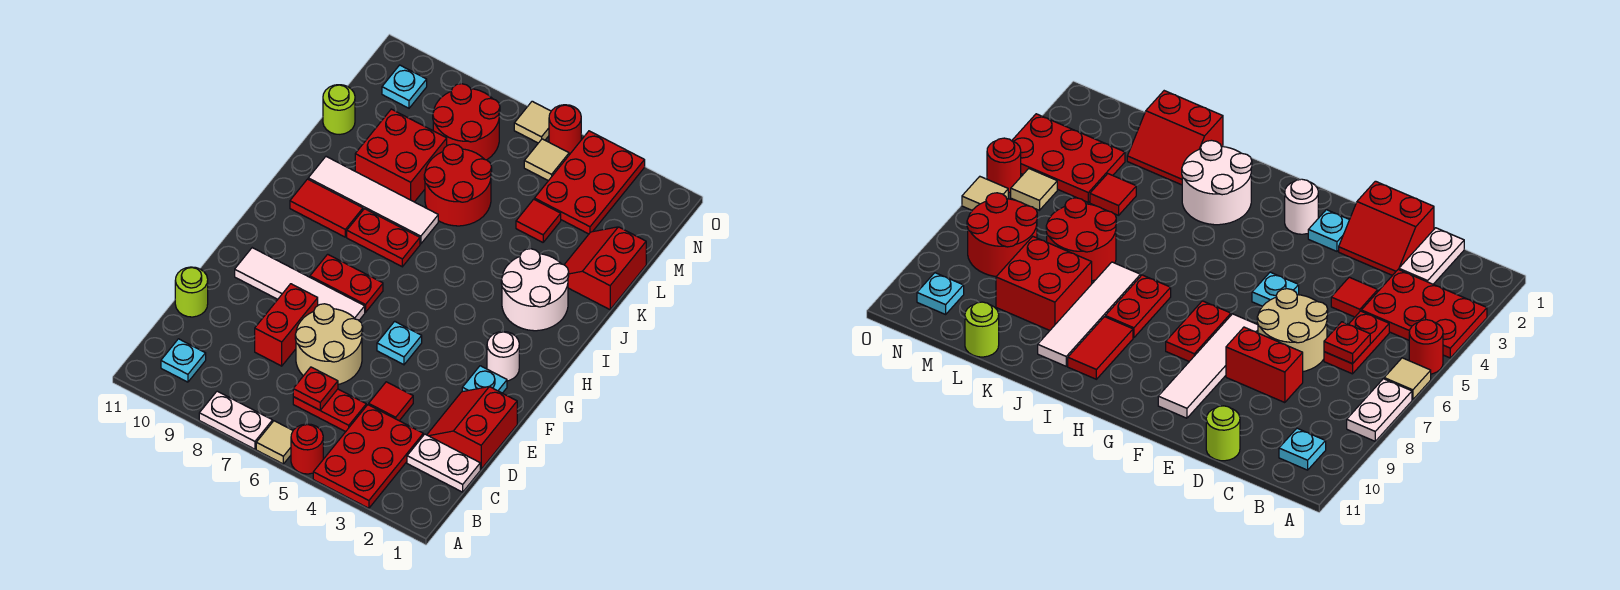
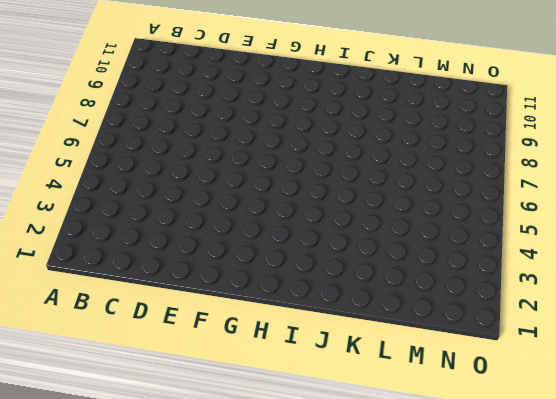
none -> red 2x3 plate [313,405,423,508]
none -> red 1x1 round brick [291,424,323,474]
none -> tan 1x1 tile [256,421,293,464]
none -> white 1x2 plate [199,391,273,449]

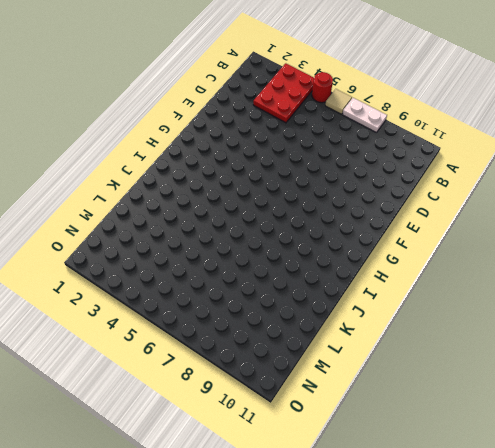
none -> cyan 1x1 plate [161,339,206,382]
none -> white 1x2 plate [407,434,480,492]
none -> red 1x2 plate [293,389,366,432]
none -> red 2x2 slope [427,387,517,469]

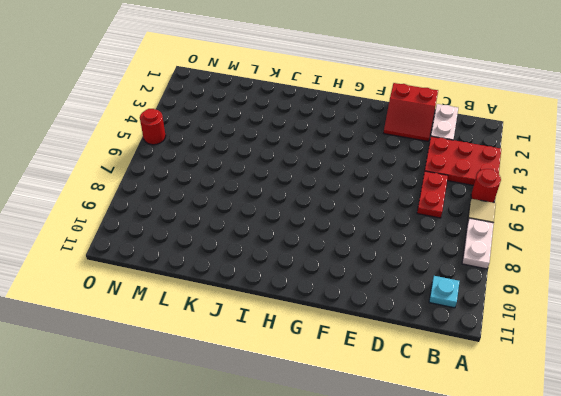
none -> red 1x1 tile [369,382,413,421]
none -> tan 2x2 round brick [295,304,363,384]
none -> red 1x2 brick [255,284,318,366]
none -> lime 1x1 round brick [175,267,208,317]

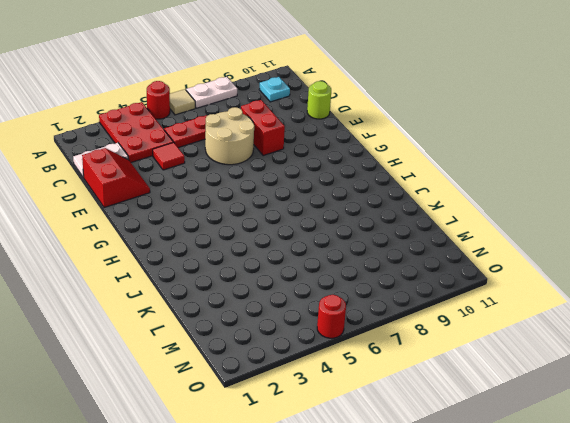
none -> cyan 1x1 plate [462,366,507,393]
none -> cyan 1x1 plate [377,321,422,365]
none -> white 1x4 tile [235,248,365,320]
none -> white 1x1 round brick [487,331,519,381]

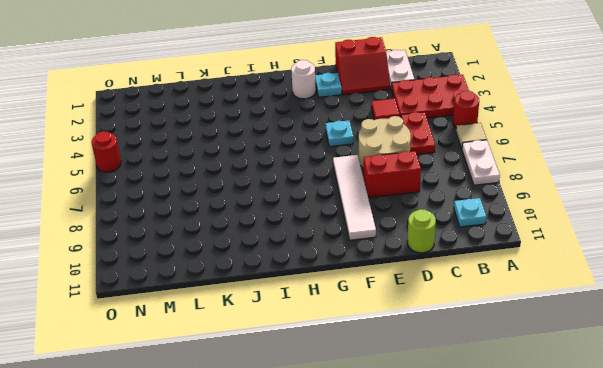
none -> red 1x2 plate [310,254,383,312]
none -> white 2x2 round brick [501,249,569,331]
none -> red 1x2 plate [347,209,420,267]
none -> red 1x2 tile [290,179,363,237]

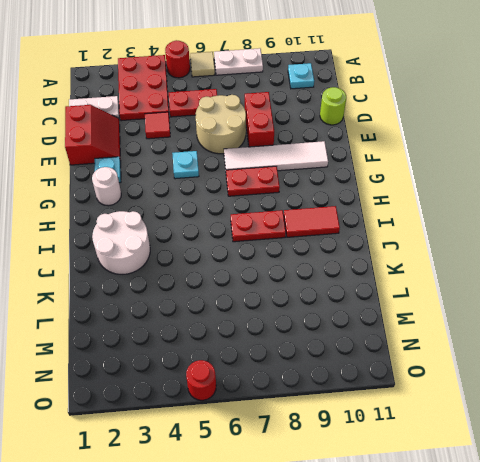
none -> white 1x4 tile [308,157,438,244]
none -> red 2x2 slope [564,227,646,310]
none -> red 2x2 round brick [424,144,492,226]
none -> red 2x2 brick [355,109,447,202]

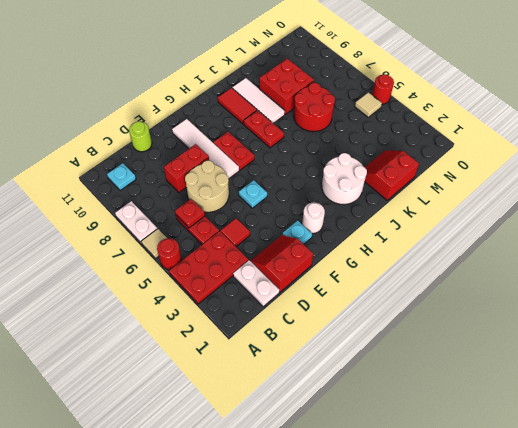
white 1x3 tile [232,78,285,123] -> white 1x4 tile [308,157,438,244]
none -> red 1x1 tile [516,199,561,242]
none -> lime 1x1 round brick [323,85,355,134]
none -> red 2x3 plate [534,131,645,234]
none -> red 2x2 round brick [433,84,500,160]

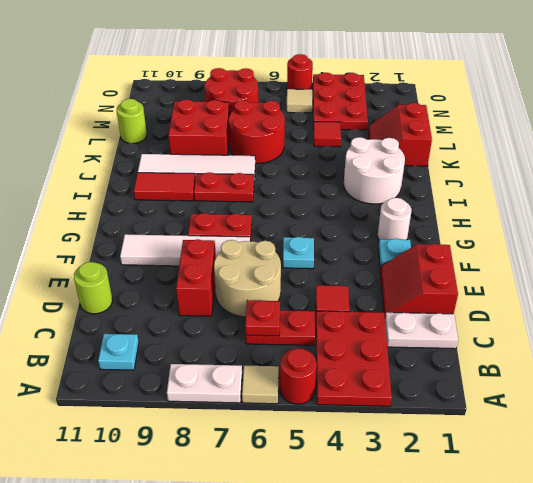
none -> cyan 1x1 plate [382,65,427,108]
none -> tan 1x1 tile [514,101,551,143]

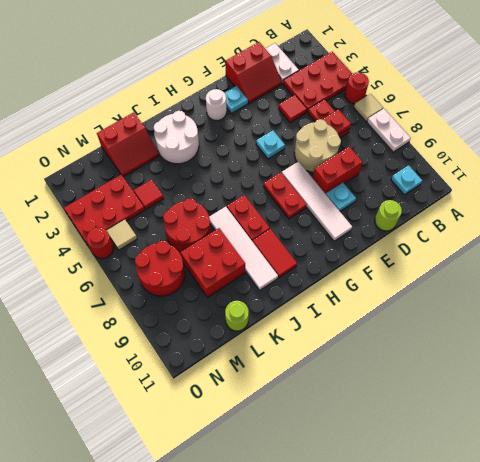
cyan 1x1 plate [326,183,356,211] -> cyan 1x1 plate moved to [382,65,427,108]
none -> tan 1x1 tile [514,101,551,143]

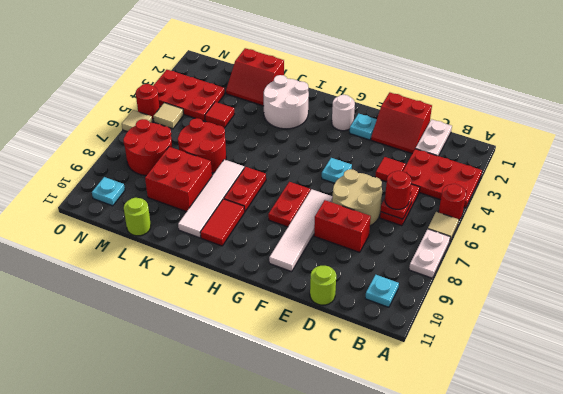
red 1x1 round brick [385,171,411,209] -> none

